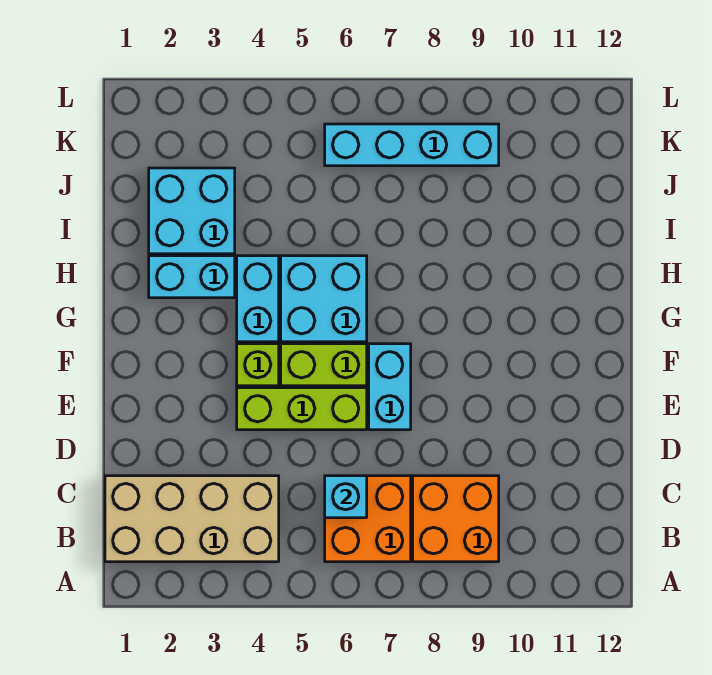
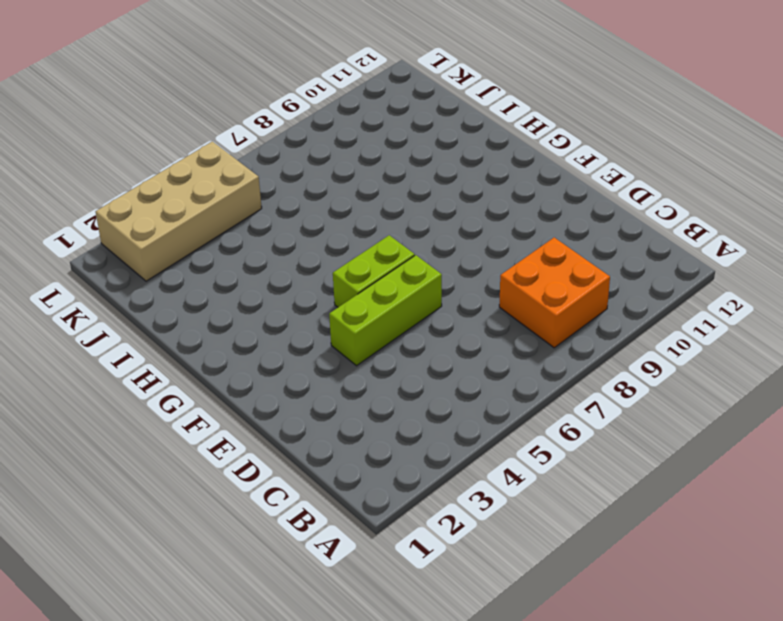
tan 2x4 brick [96,141,262,281] -> tan 2x4 brick moved to [105,476,279,562]
none -> orange 2x2 brick [325,476,411,562]
none -> cyan 1x2 brick [369,344,411,430]
none -> lime 1x1 brick [237,344,279,386]

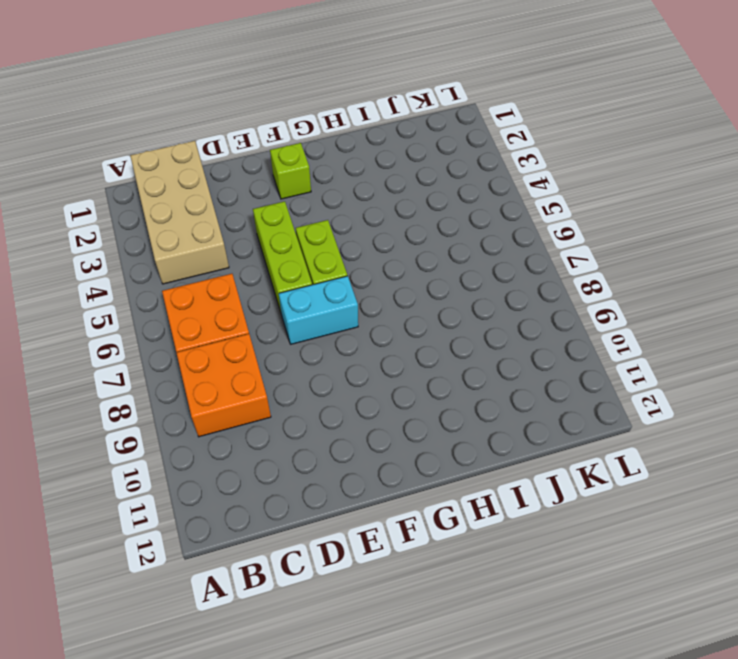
lime 1x1 brick [270,143,311,199] -> lime 1x1 brick moved to [237,344,279,386]
none -> cyan 1x2 brick [237,256,279,342]
none -> cyan 2x2 brick [281,256,367,342]
none -> cyan 1x2 brick [149,256,235,298]

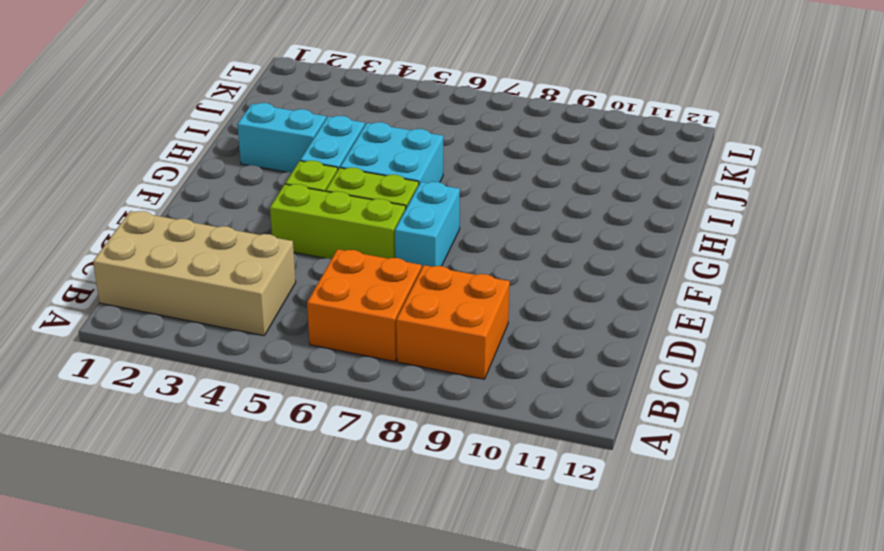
none -> cyan 2x2 brick [149,168,235,254]
none -> cyan 1x4 brick [325,124,499,166]
none -> cyan 1x1 brick [325,476,367,518]

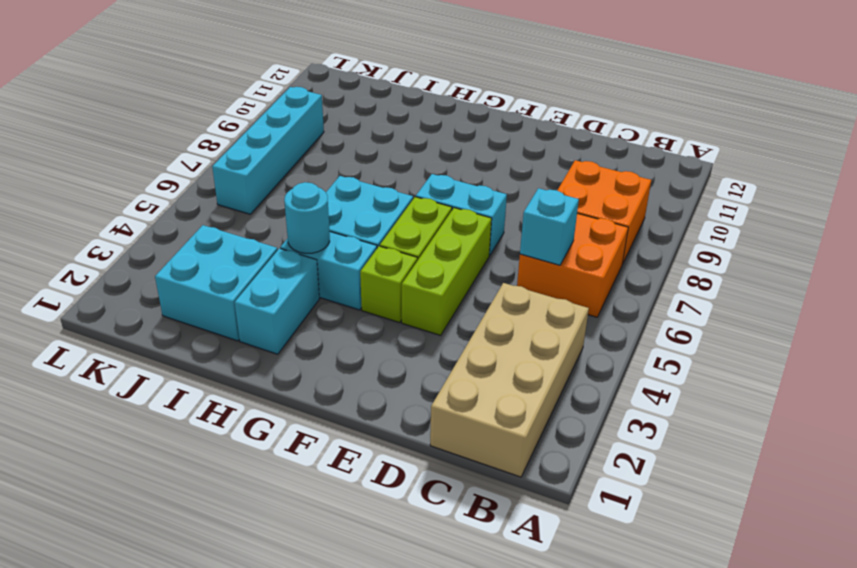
cyan 1x1 round brick [284,182,330,253] -> none

